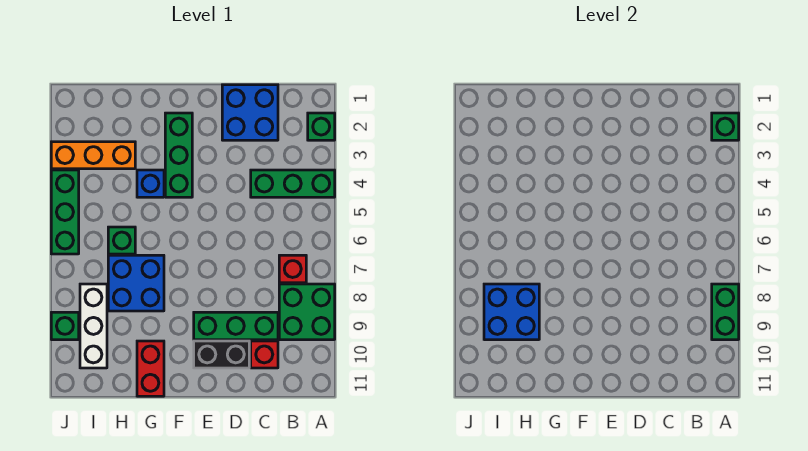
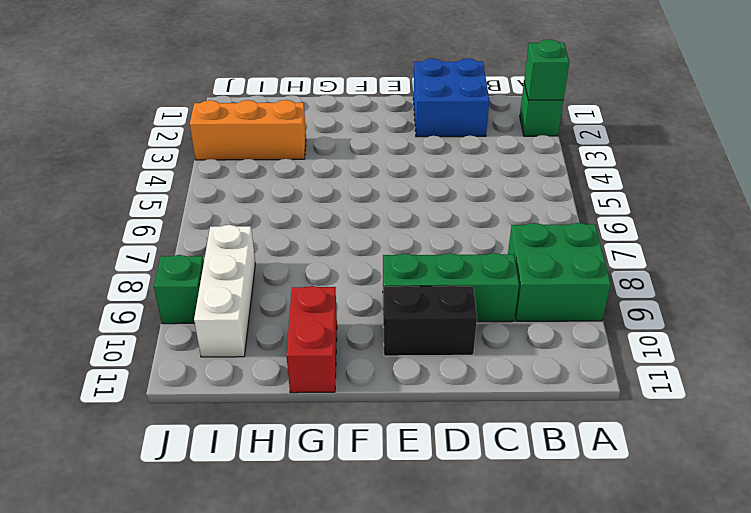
none -> green 1x3 brick [251,170,335,197]
none -> red 1x1 brick [279,255,306,283]
none -> red 1x1 brick [251,341,278,368]

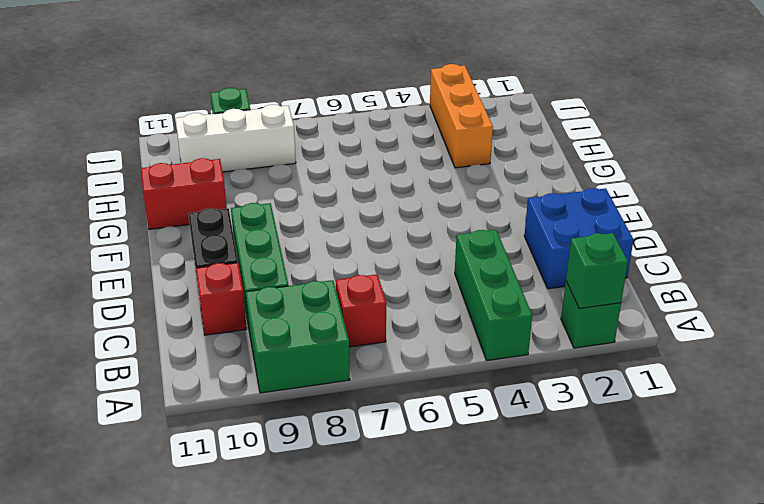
none -> green 1x3 brick [165,113,192,197]
none -> blue 1x1 brick [137,170,164,197]
none -> blue 2x2 brick [108,255,164,311]

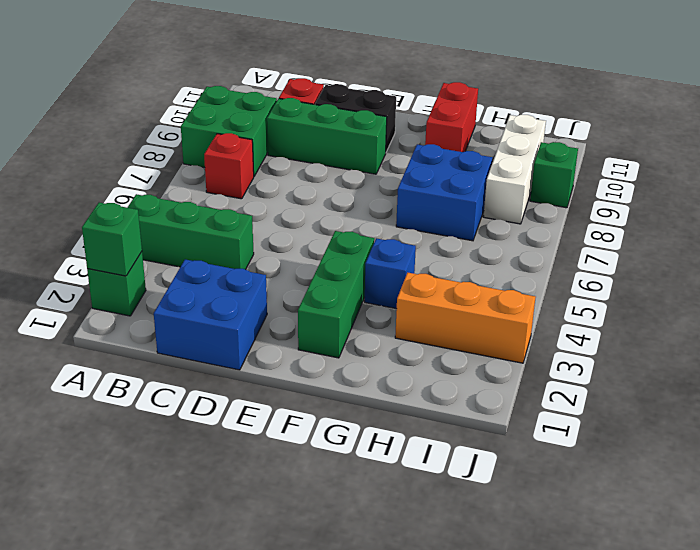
none -> green 1x1 brick [108,227,135,254]
none -> green 1x3 brick [51,170,79,254]
none -> green 1x2 brick [712,284,739,340]

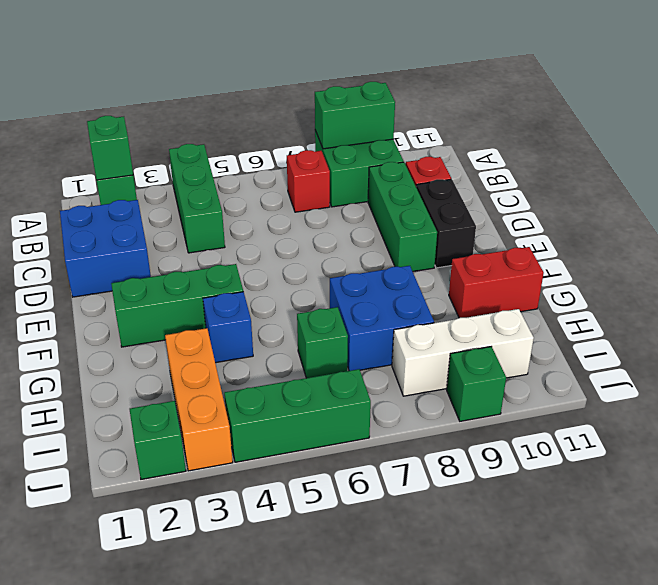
green 1x1 brick [130,401,186,479] -> none
none -> blue 2x2 brick [484,284,539,340]

